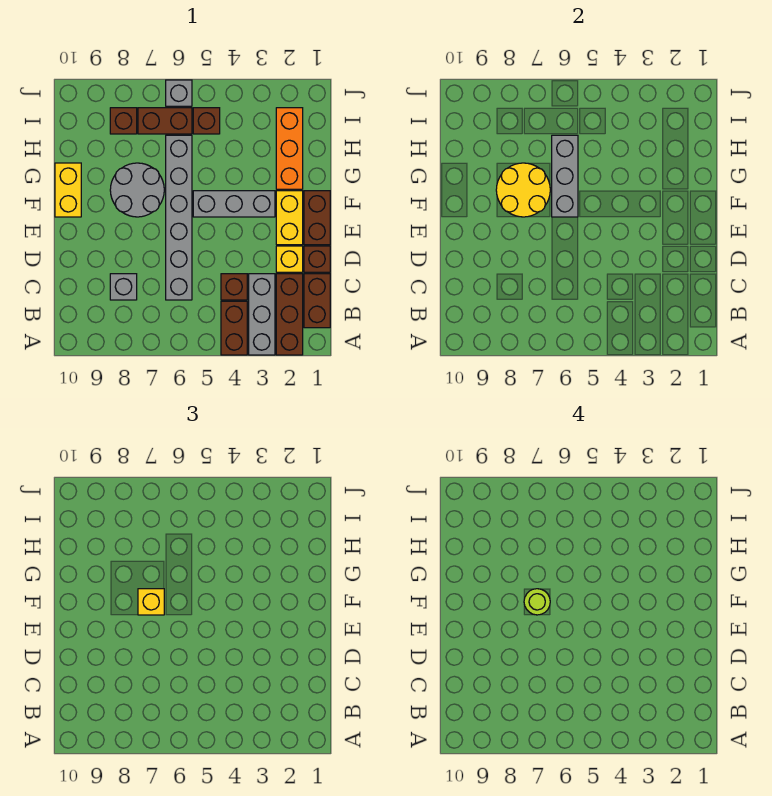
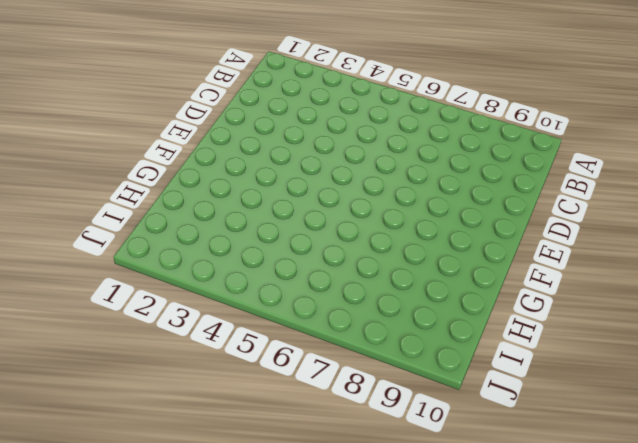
none -> brown 1x3 brick [276,274,303,355]
none -> grey 1x3 brick [249,274,275,355]
none -> brown 1x2 brick [221,301,247,355]

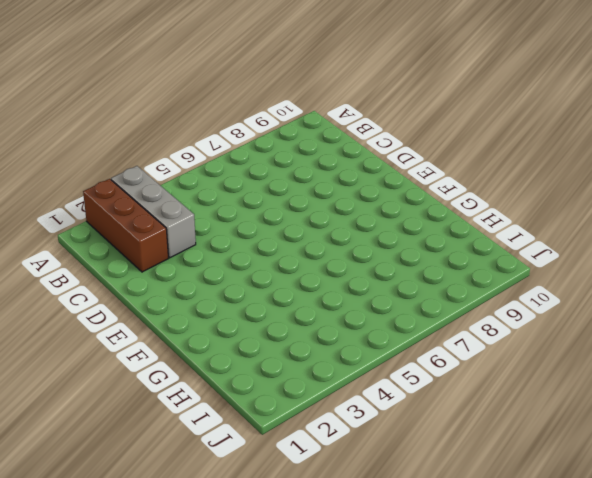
none -> brown 1x2 brick [221,301,247,355]
none -> brown 1x2 brick [304,274,330,328]
none -> brown 1x1 brick [221,274,247,300]

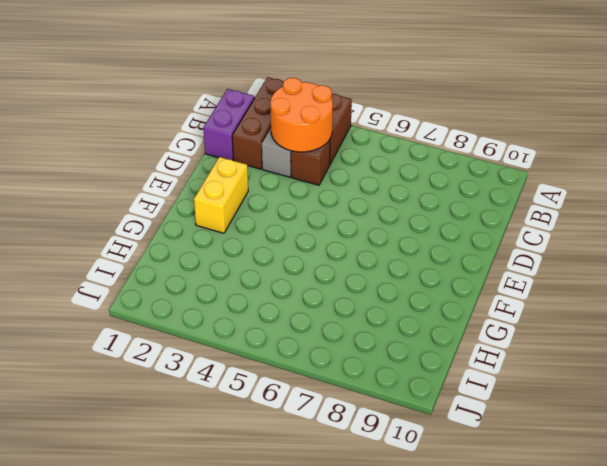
purple 1x2 brick [203,89,254,160] -> brown 1x2 brick [304,274,330,328]
orange 2x2 round brick [270,78,333,152] -> none
none -> grey 1x6 brick [166,135,192,300]
none -> grey 1x1 brick [110,274,137,300]
none -> brown 1x1 brick [304,246,330,272]

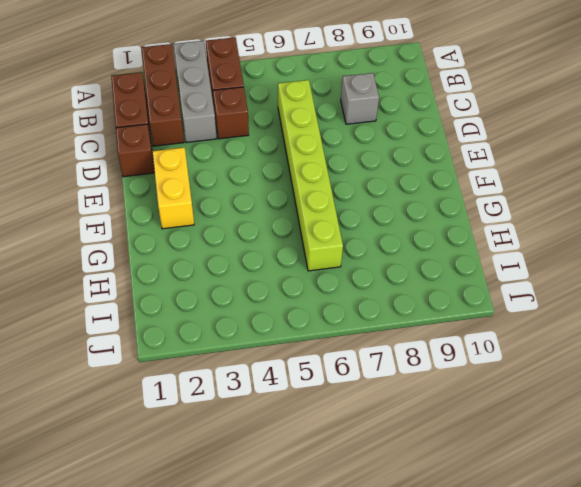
lime 1x6 brick [278,80,343,271] -> grey 1x6 brick [166,135,192,300]
none -> yellow 1x1 brick [276,246,303,272]
none -> brown 1x2 brick [304,191,330,245]
none -> grey 1x3 brick [193,191,275,217]

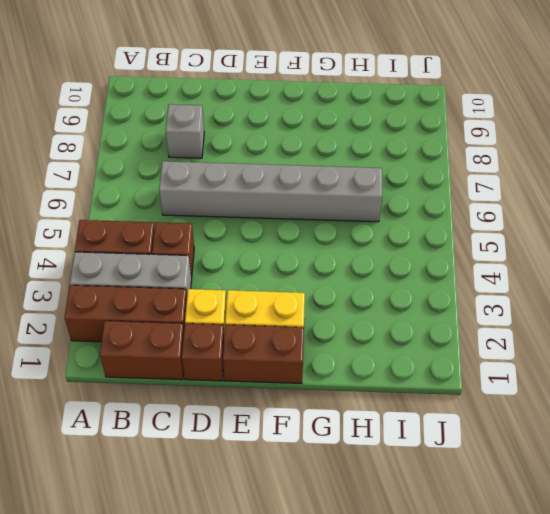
none -> grey 1x3 brick [193,191,275,217]
none -> grey 2x2 round brick [110,163,164,217]
none -> yellow 1x2 brick [55,163,81,217]

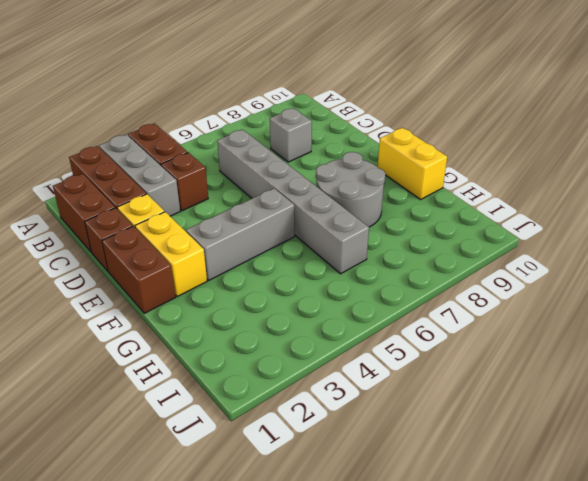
none -> orange 1x3 brick [276,108,303,189]
none -> brown 1x1 brick [193,108,220,134]
none -> brown 1x2 brick [138,108,192,134]

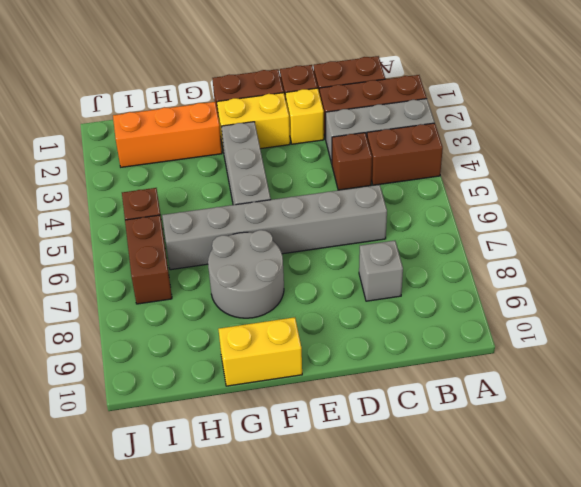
none -> brown 1x1 brick [110,108,137,134]
none -> grey 1x1 brick [166,80,192,106]
none -> grey 1x3 brick [552,135,578,217]

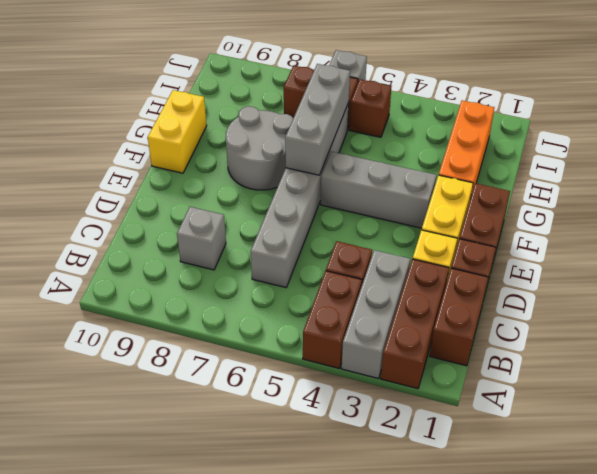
none -> brown 1x1 brick [110,108,137,134]
none -> yellow 2x2 round brick [496,163,550,217]
none -> yellow 1x1 brick [138,589,164,615]

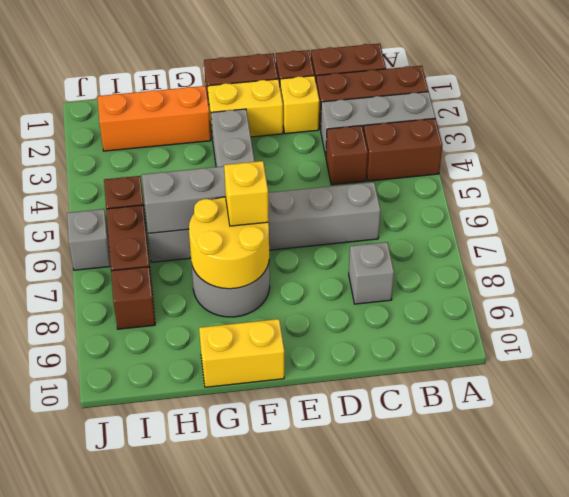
none -> lime 1x1 round brick [524,589,550,615]

